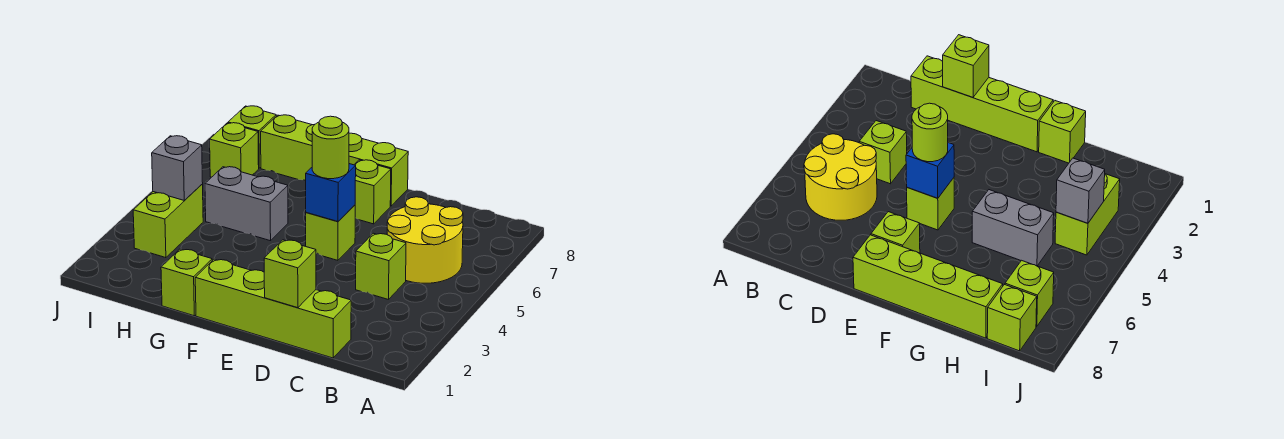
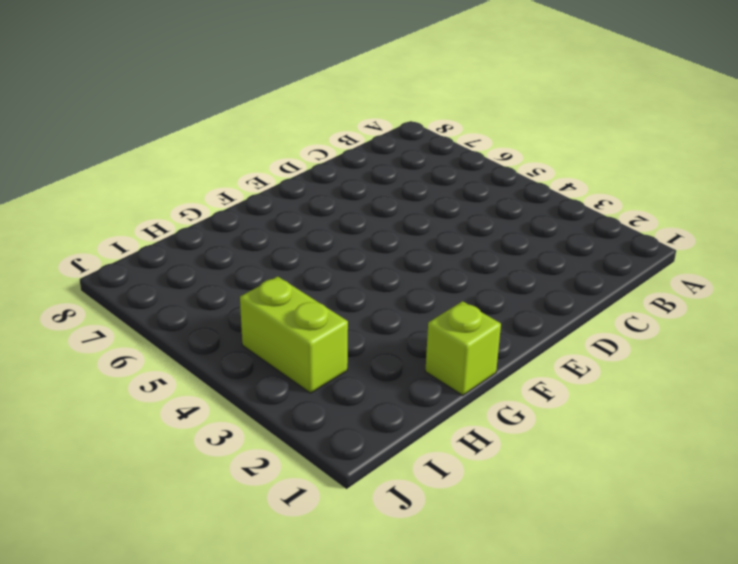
none -> yellow 2x2 round brick [387,197,463,283]
none -> lime 1x4 brick [195,259,351,358]
none -> lime 1x1 brick [356,233,406,300]

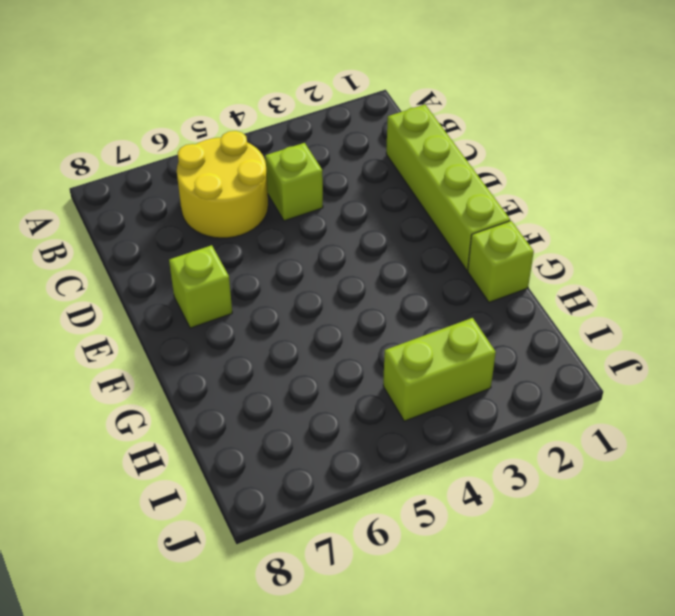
none -> lime 1x1 brick [306,205,355,260]
none -> lime 1x4 brick [261,115,408,206]
none -> grey 1x2 brick [205,167,288,241]

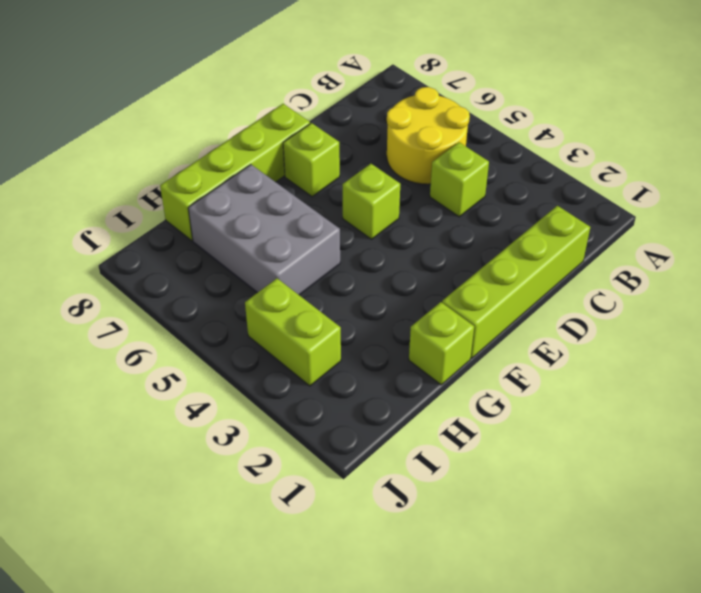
grey 2x3 brick [188,165,340,295] -> grey 1x2 brick [205,167,288,241]
none -> lime 1x1 brick [210,123,259,177]
none -> lime 1x1 brick [228,106,276,168]
none -> lime 1x1 brick [264,240,316,308]

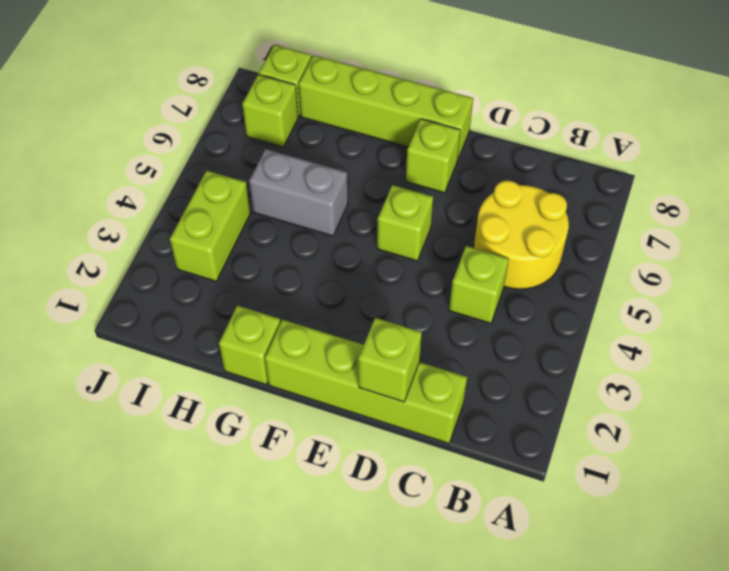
none -> blue 1x1 brick [306,164,356,221]
none -> grey 1x1 brick [152,136,203,200]
none -> lime 1x1 round brick [312,116,349,179]

